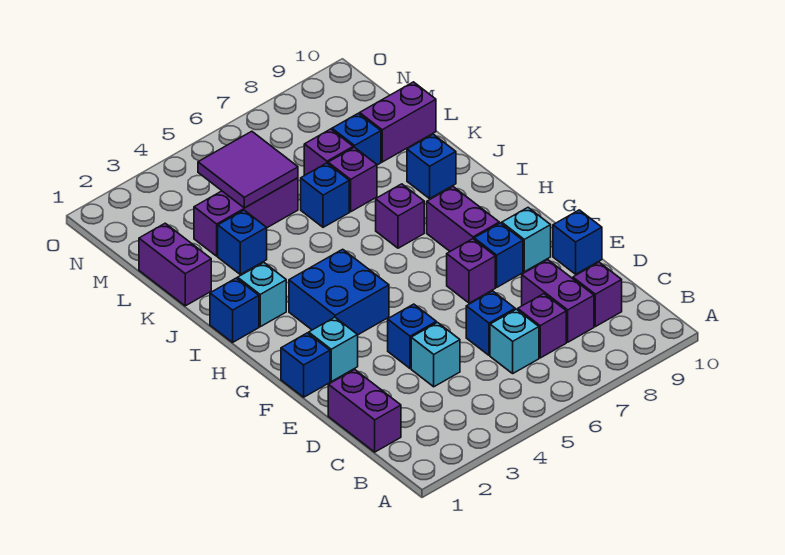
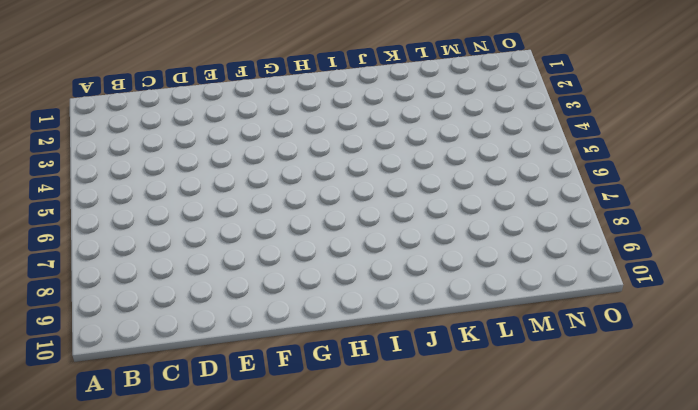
none -> purple 1x2 brick [328,370,401,452]
none -> cyan 1x1 brick [490,309,539,373]
none -> purple 1x1 brick [518,294,566,358]

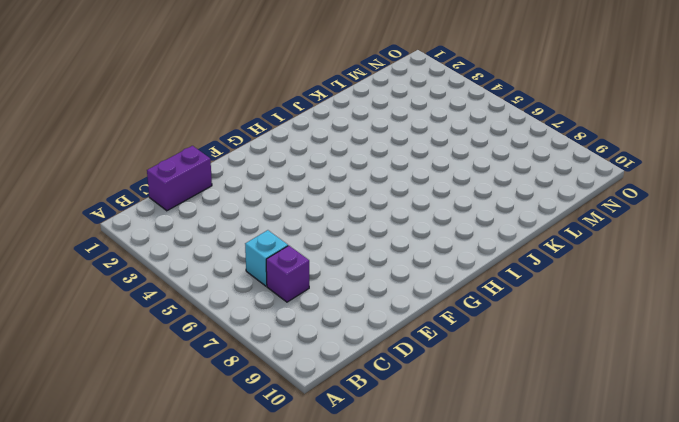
none -> purple 1x2 brick [522,260,594,342]
none -> purple 1x1 brick [573,262,622,327]
none -> cyan 1x1 brick [411,322,460,387]

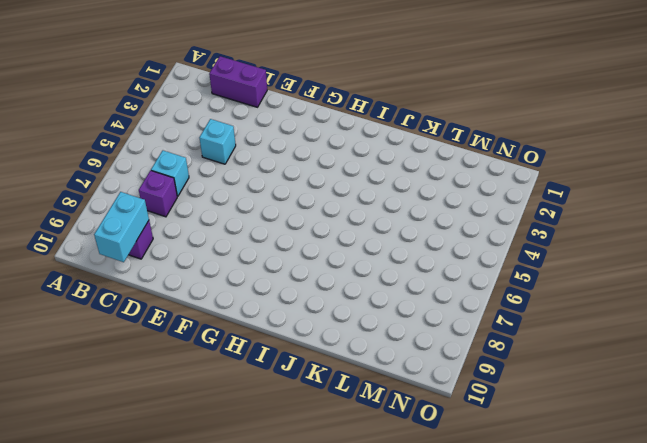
cyan 1x2 brick [94,192,149,262] -> none
none -> purple 1x2 brick [522,260,594,342]
none -> blue 1x1 brick [466,291,515,355]
none -> blue 1x1 brick [388,304,436,368]

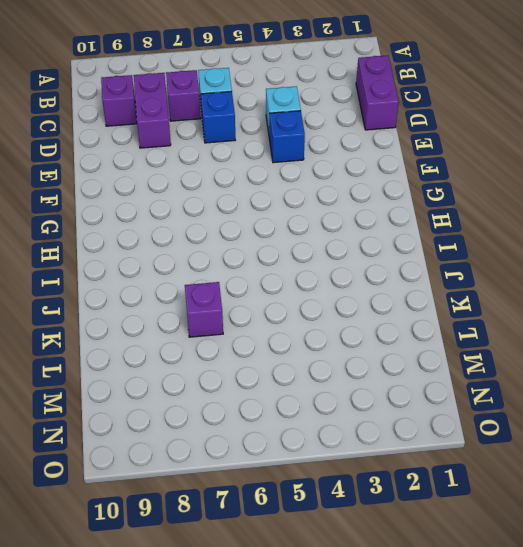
none -> blue 1x1 brick [553,210,602,274]
none -> blue 1x1 brick [281,333,330,397]
none -> cyan 1x1 brick [309,317,358,381]

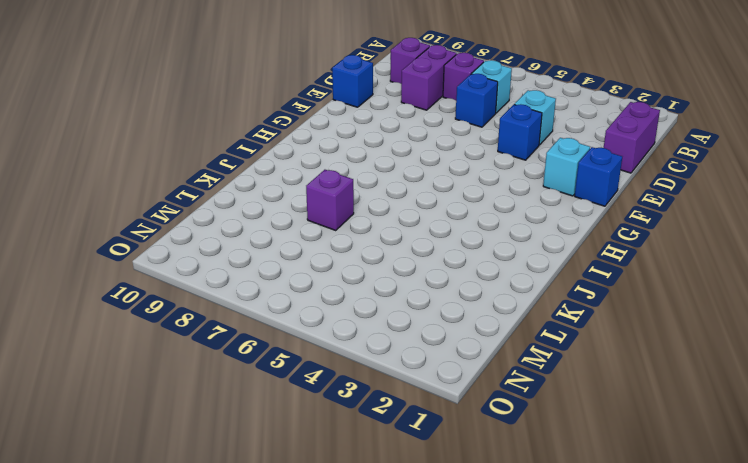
none -> purple 1x1 brick [447,239,495,303]
none -> blue 1x1 brick [474,223,523,287]
none -> cyan 1x1 brick [502,208,551,272]

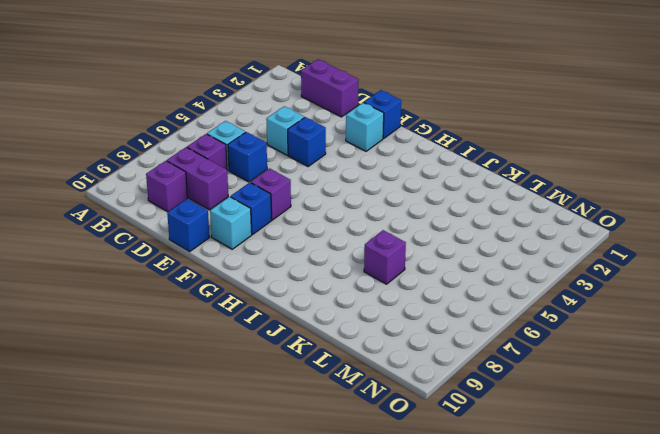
none -> blue 2x2 brick [289,249,389,335]
none -> purple 1x2 brick [427,187,499,251]
none -> blue 1x1 brick [210,278,259,342]

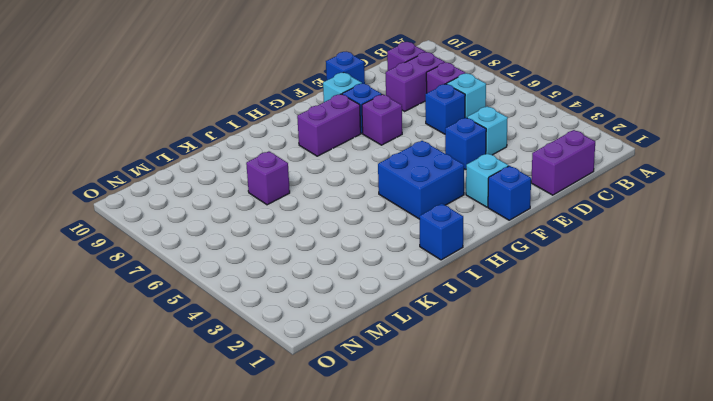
none -> cyan 1x1 brick [238,263,286,327]
none -> purple 1x1 brick [376,184,424,248]
none -> blue 1x1 brick [407,134,456,199]

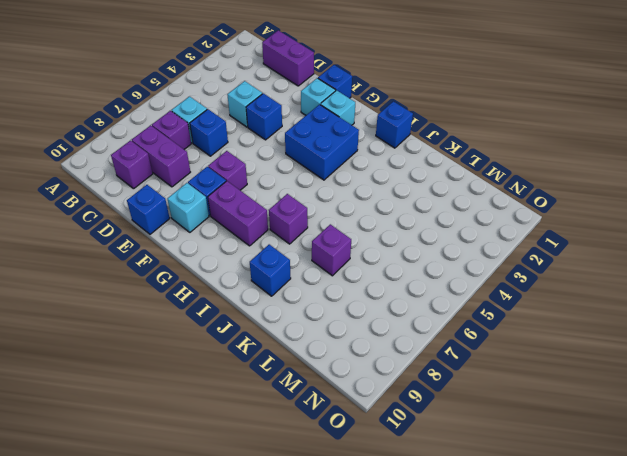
cyan 1x1 brick [320,90,355,125] -> cyan 1x1 brick moved to [238,263,286,327]
none -> purple 1x2 brick [139,223,211,306]
none -> blue 1x1 brick [218,210,267,274]
none -> blue 1x1 brick [301,163,349,227]

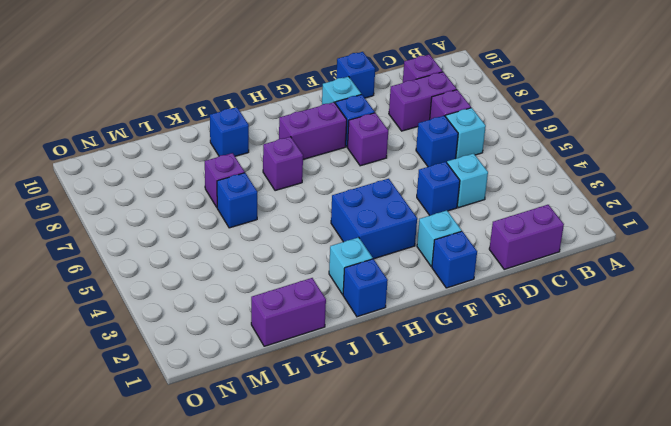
none -> blue 1x1 brick [218,210,267,274]
none -> purple 1x3 brick [194,178,298,256]
none -> purple 1x1 brick [304,129,353,176]

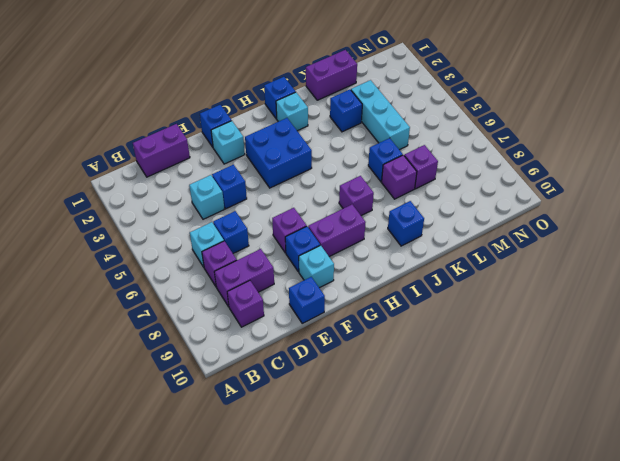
cyan 1x3 brick [351,80,410,150] -> purple 1x3 brick [194,178,298,256]
none -> blue 1x1 brick [332,113,381,165]
none -> purple 1x2 brick [360,82,436,162]
none -> purple 2x2 tile [198,131,298,208]

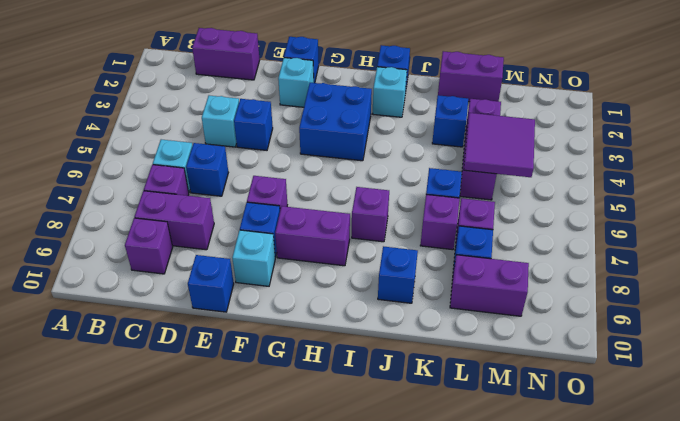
purple 1x2 brick [450,255,529,316] -> purple 1x2 brick turned to [360,82,436,162]

